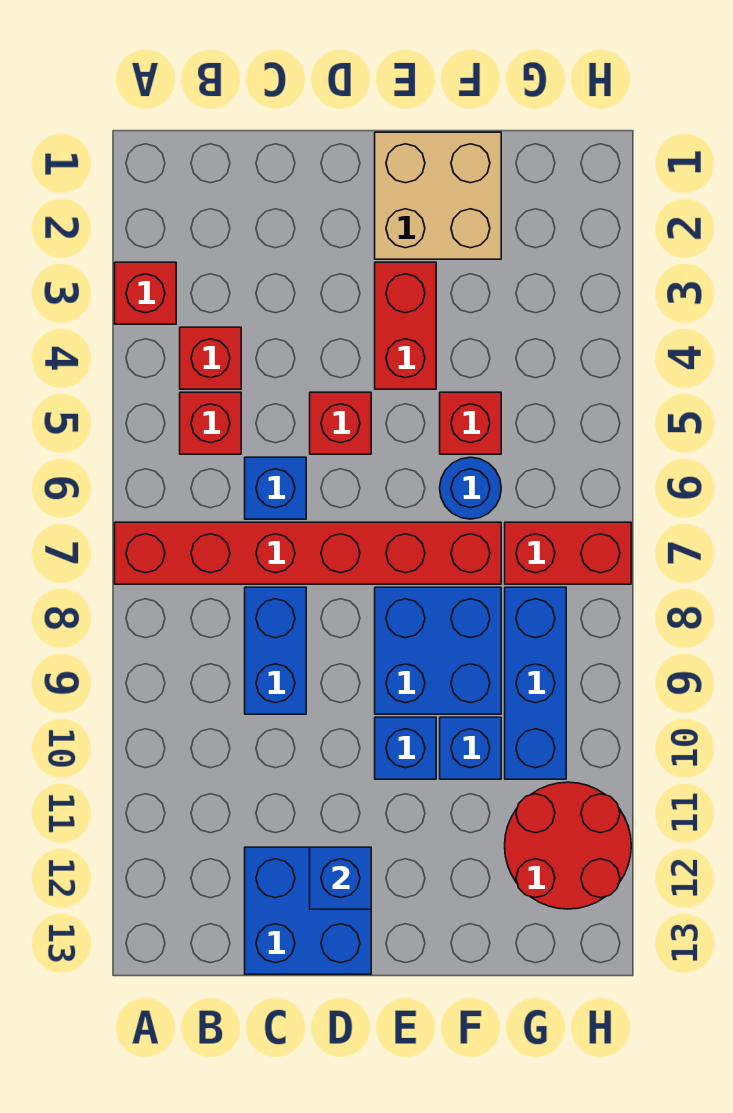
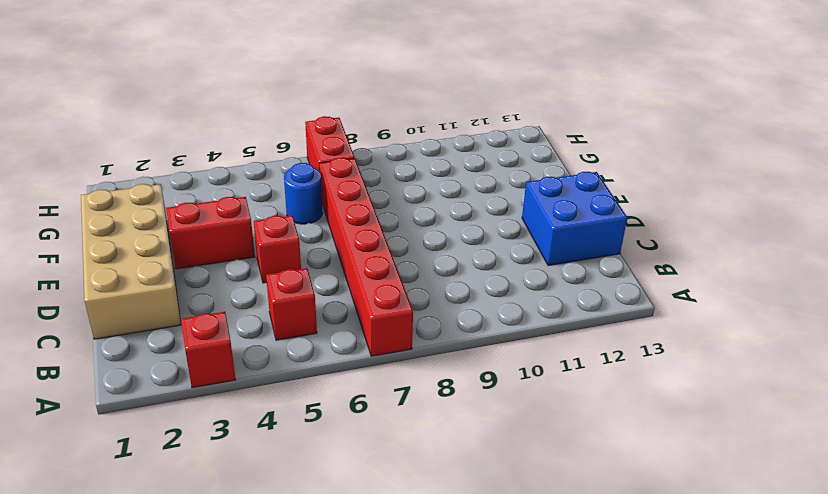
tan 2x4 brick [81,184,181,339] -> tan 2x2 brick [375,132,501,259]
none -> red 1x1 brick [180,327,241,389]
none -> blue 1x1 brick [245,457,306,519]
none -> blue 1x2 brick [245,587,306,714]

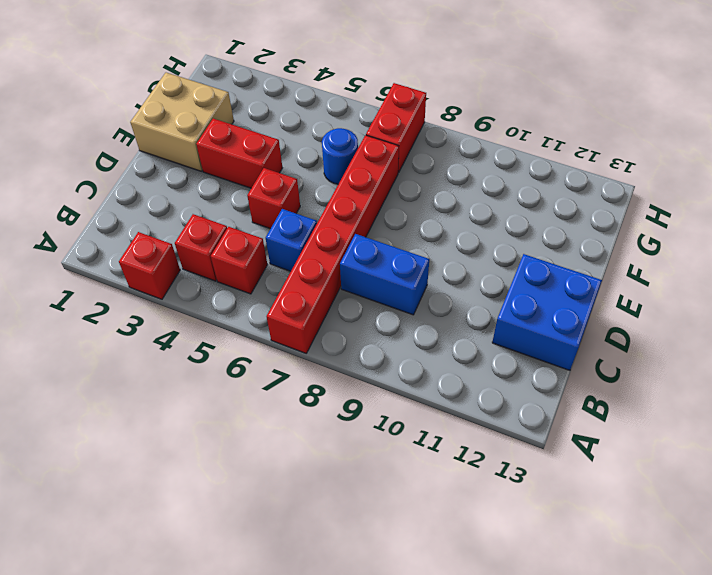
none -> blue 2x2 brick [375,587,501,714]
none -> blue 1x1 brick [375,717,436,779]
none -> red 1x1 brick [440,392,501,454]

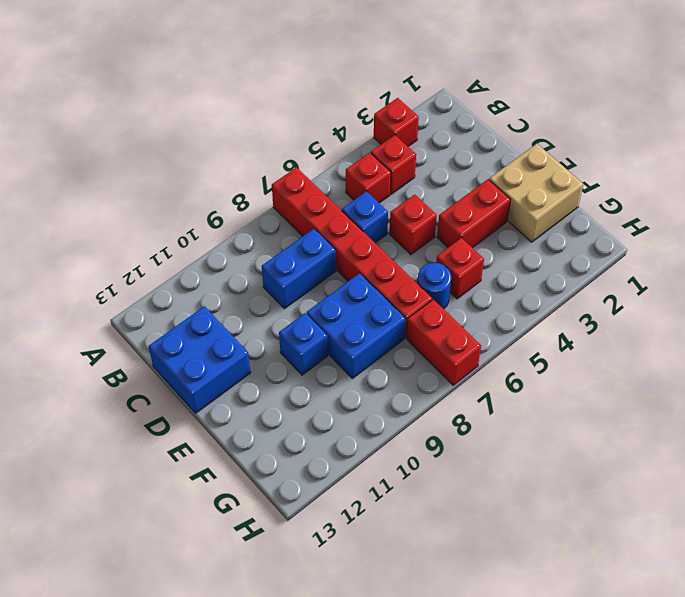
none -> blue 1x1 brick [440,717,501,779]
none -> blue 1x3 brick [505,587,566,779]
none -> red 2x2 round brick [505,782,631,909]

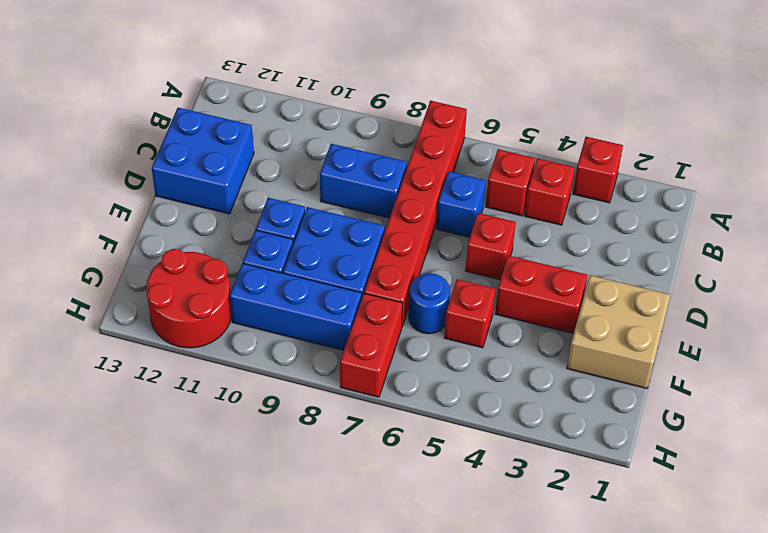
none -> blue 1x1 brick [310,847,371,909]

